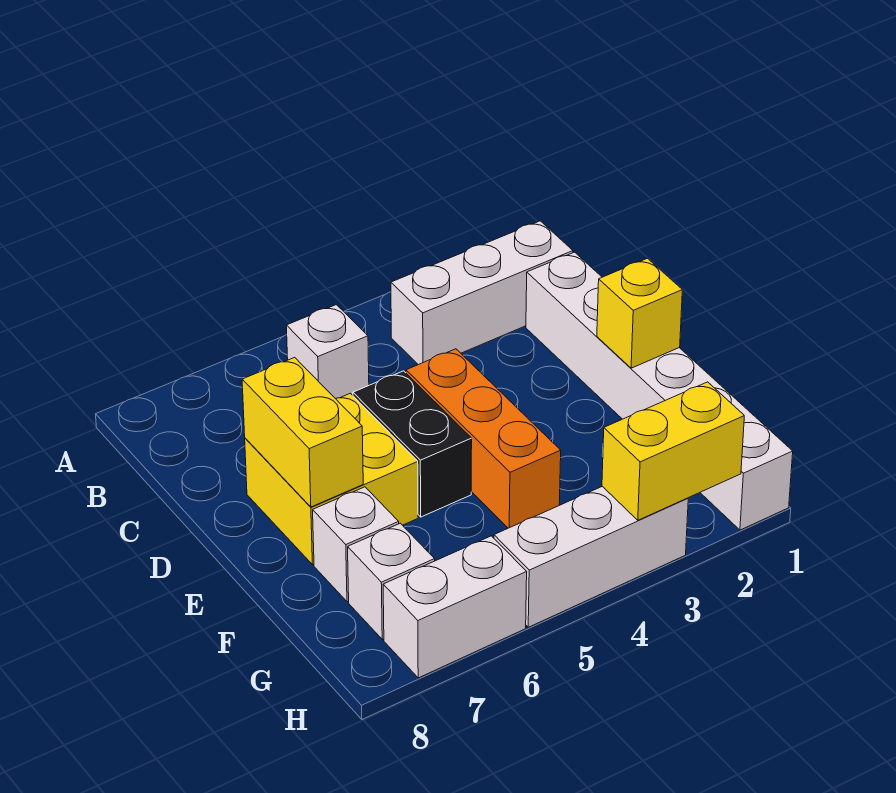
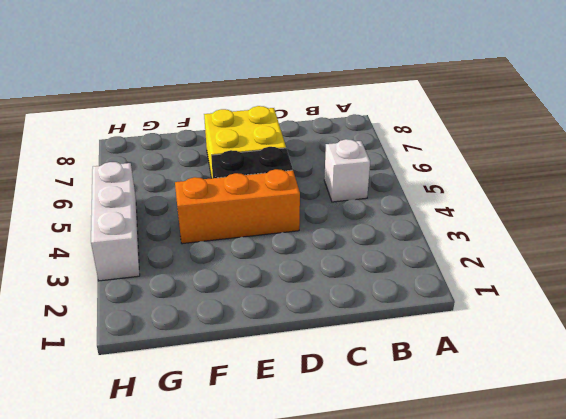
none -> white 1x3 brick [391,221,573,365]
none -> white 1x6 brick [526,252,793,530]
none -> white 1x1 brick [313,487,399,602]

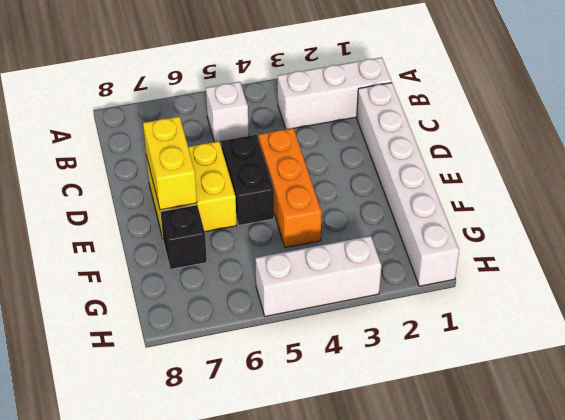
black 1x1 brick [160,205,207,269] -> white 1x1 brick [313,487,399,602]
none -> white 1x1 brick [348,523,435,639]
none -> white 1x2 brick [383,536,527,678]
none -> yellow 1x1 brick [597,258,682,368]

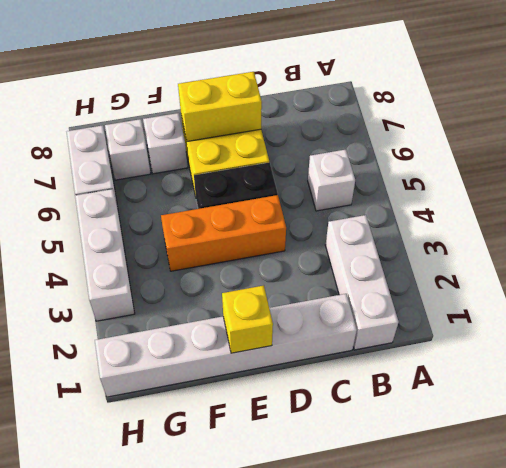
none -> yellow 1x2 brick [602,382,744,520]

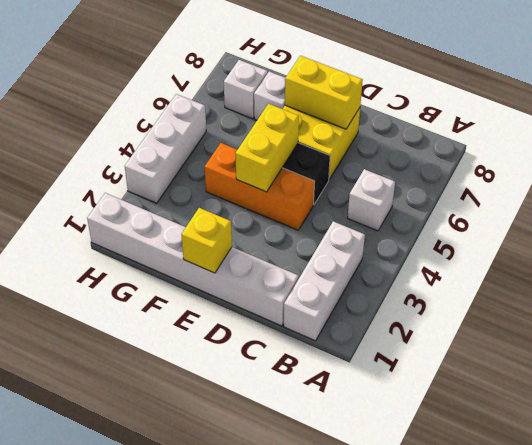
yellow 1x2 brick [235,104,299,192] -> yellow 1x2 brick moved to [602,382,744,520]
none -> white 1x2 brick [383,536,527,678]

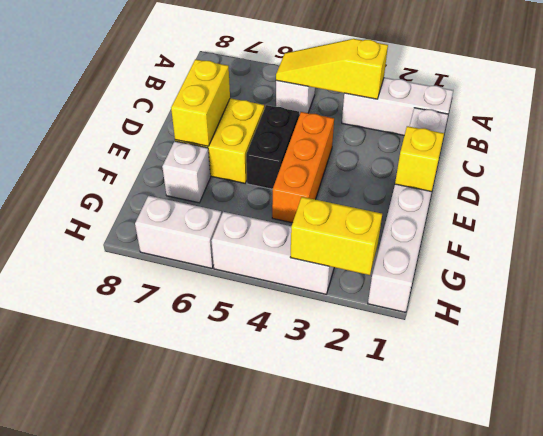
yellow 1x3 slope [276,39,388,99] -> none
none -> white 1x1 brick [348,523,435,639]

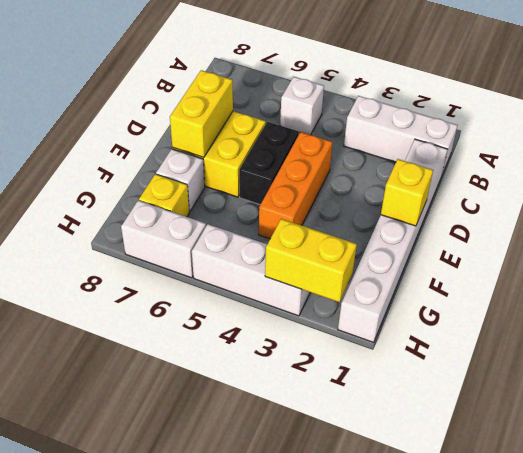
yellow 1x1 brick [139,174,189,217] -> white 1x1 brick [348,523,435,639]

